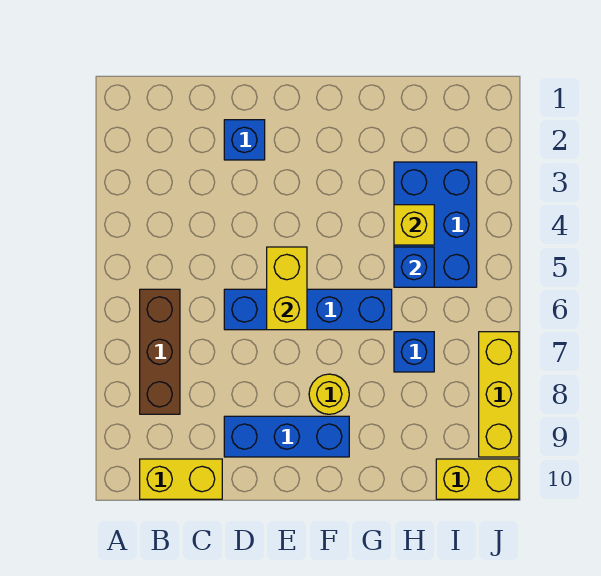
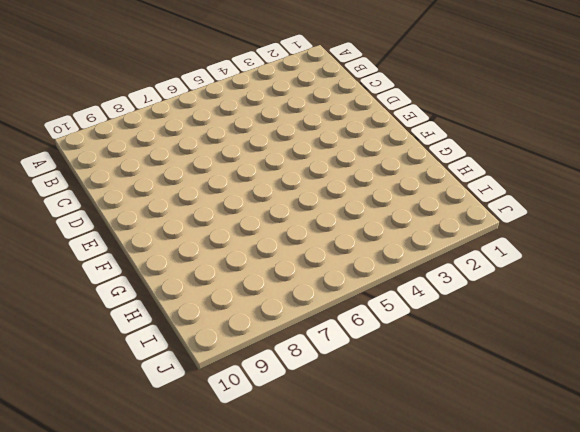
none -> brown 1x3 brick [140,289,180,414]
none -> yellow 1x2 brick [140,459,222,499]
none -> blue 1x1 brick [224,120,265,160]

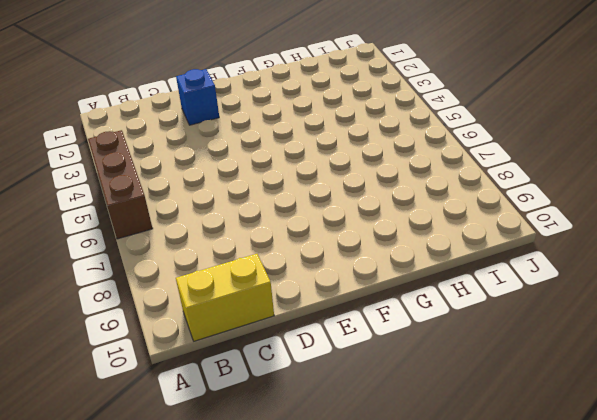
brown 1x3 brick [88,130,153,239] -> brown 1x3 brick moved to [140,289,180,414]
none -> blue 1x4 brick [224,289,392,330]
none -> blue 1x3 brick [224,416,349,457]
none -> yellow 1x1 round brick [309,374,349,414]

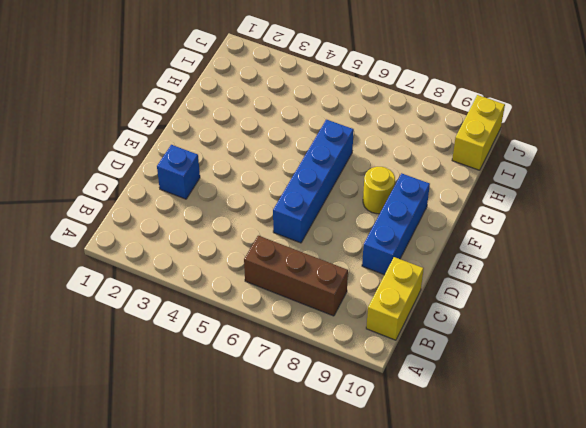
none -> blue 2x3 brick [394,162,477,287]
none -> blue 1x1 brick [394,332,434,372]
none -> yellow 1x3 brick [479,332,519,457]

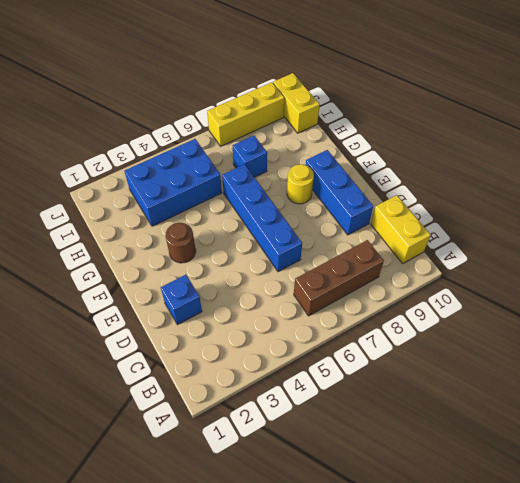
brown 1x1 round brick [166,223,196,263] -> none
none -> yellow 1x2 brick [267,247,307,330]
none -> yellow 1x1 brick [394,205,434,245]
none -> blue 1x1 brick [394,247,434,287]

